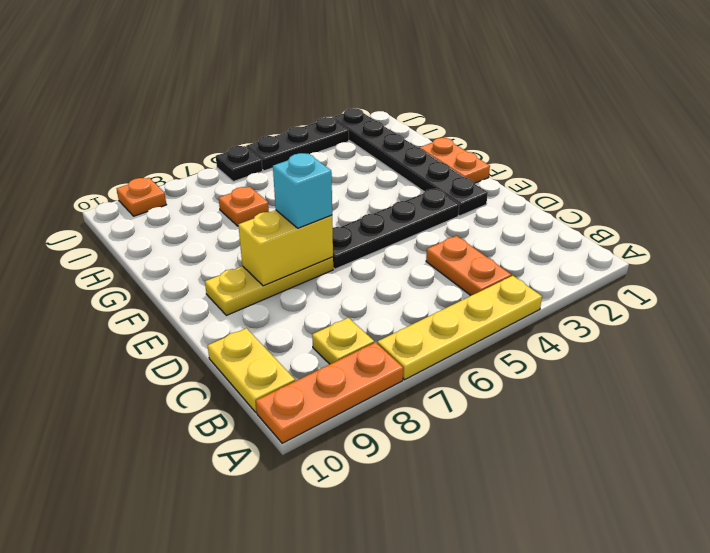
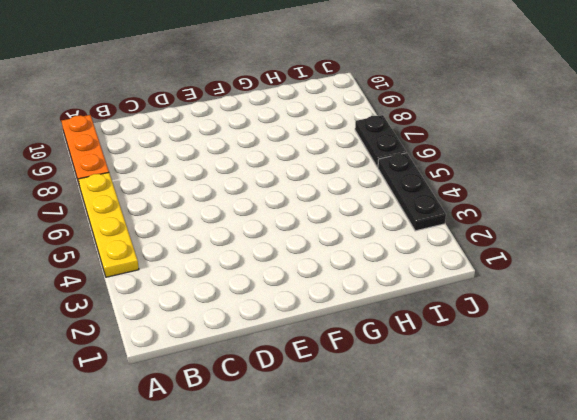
black 1x2 plate [355,115,406,167] -> black 1x1 plate [216,146,263,182]
none -> orange 1x2 plate [426,236,511,295]
none -> yellow 1x1 plate [312,318,374,364]
none -> yellow 1x2 plate [208,328,295,412]

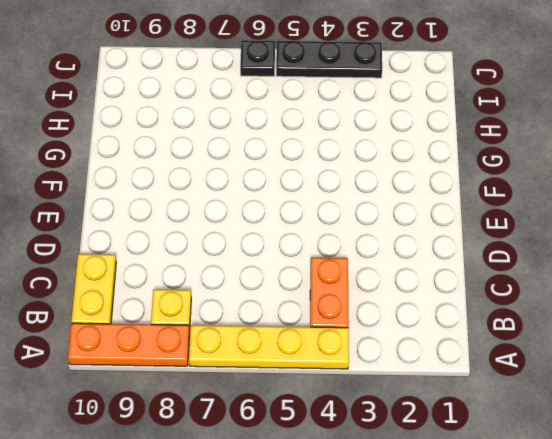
none -> black 1x6 plate [332,108,488,216]
none -> black 1x4 plate [333,189,459,269]
none -> yellow 1x3 plate [205,257,333,315]

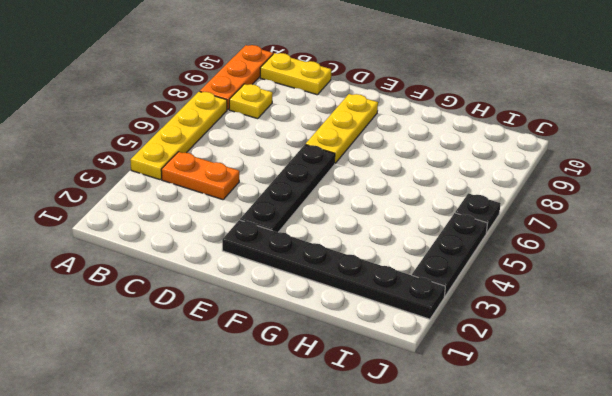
none -> orange 1x2 plate [420,138,490,183]
none -> orange 1x1 plate [219,187,269,226]
none -> orange 1x1 plate [117,178,166,216]

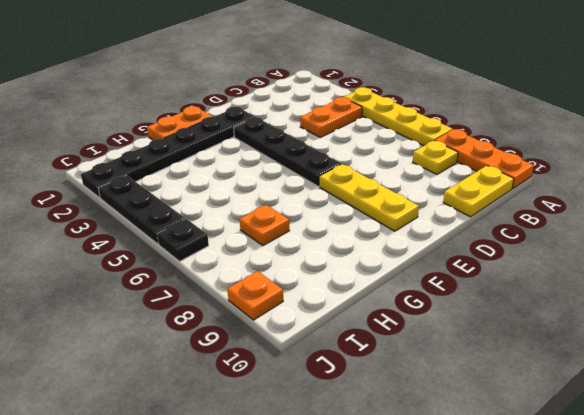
none -> yellow 1x2 brick [238,210,333,286]
none -> cyan 1x1 brick [273,153,332,228]

